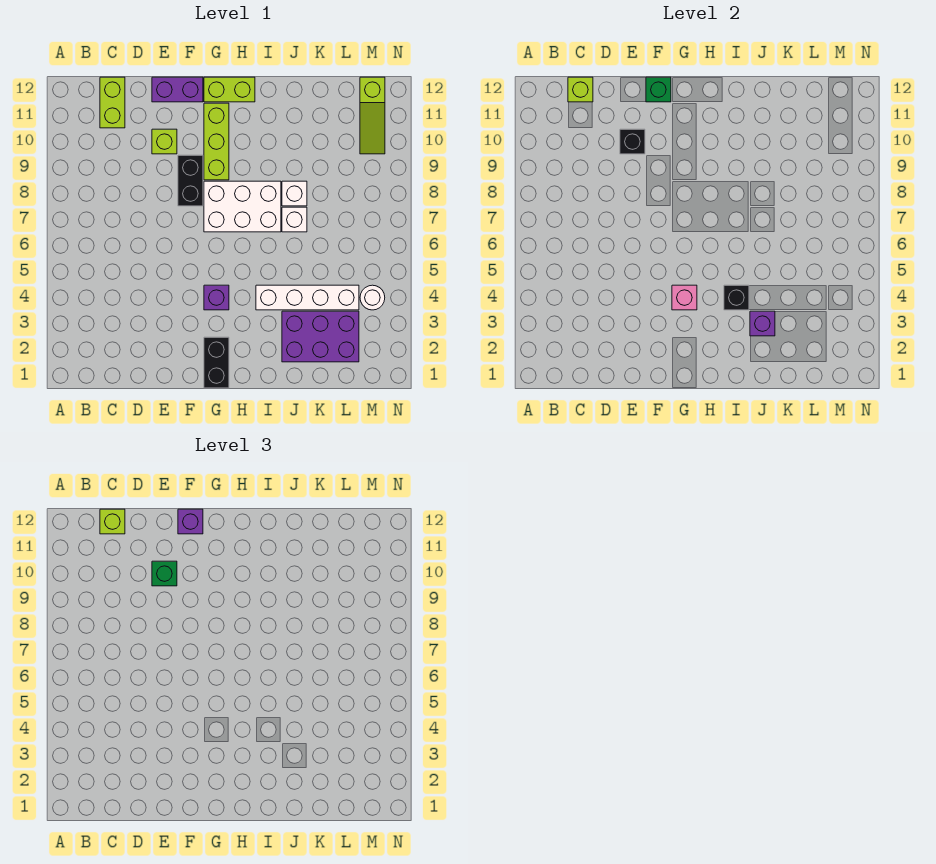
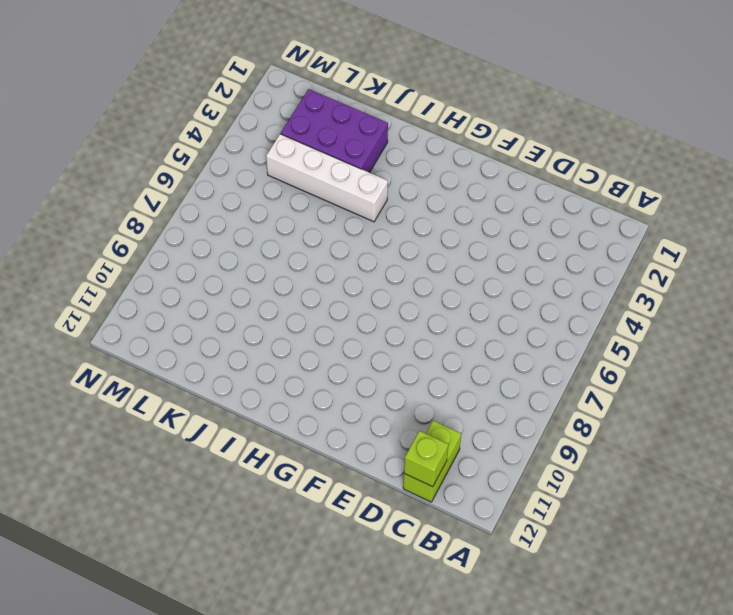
none -> lime 1x1 brick [152,129,177,154]
none -> purple 1x2 brick [152,77,203,102]
none -> black 1x2 brick [178,155,203,206]

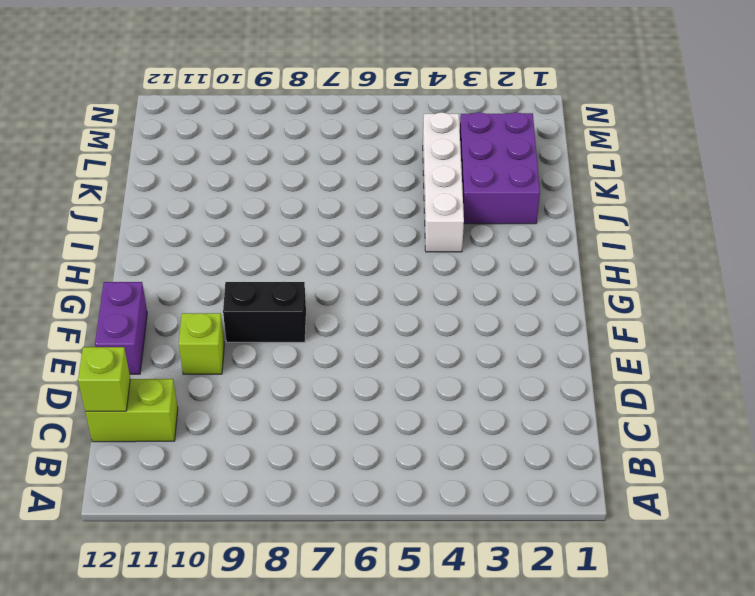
none -> black 1x2 brick [204,337,229,388]
none -> purple 1x1 brick [204,285,229,310]
none -> white 2x3 brick [204,181,281,232]

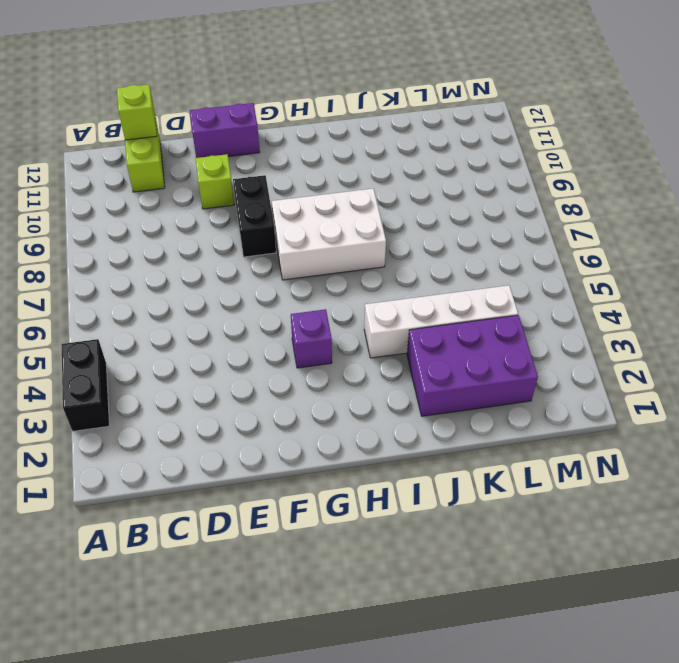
black 1x2 brick [62,339,109,431] -> black 1x2 brick moved to [204,337,229,388]
none -> lime 1x3 brick [204,103,229,180]
none -> lime 1x2 brick [204,77,255,102]
none -> white 1x1 brick [282,207,307,232]

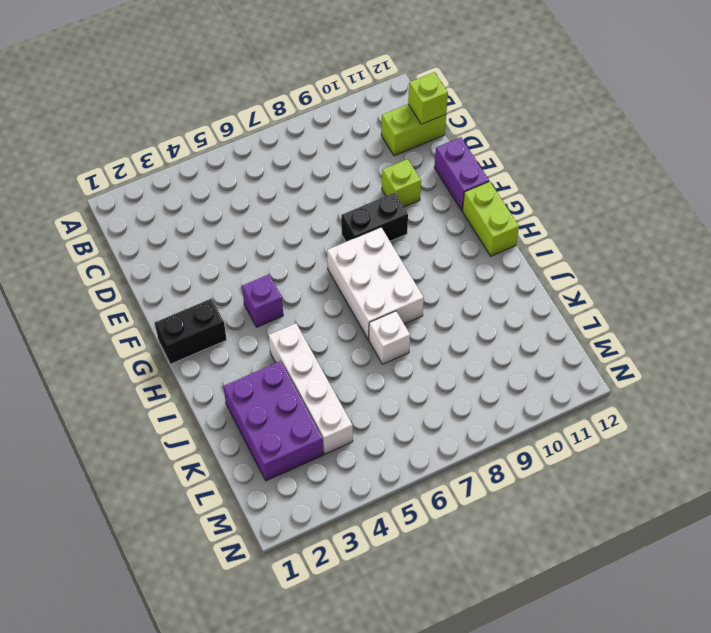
none -> lime 1x3 brick [204,103,229,180]
none -> white 1x1 brick [282,181,307,206]
none -> white 1x1 round brick [360,285,385,310]

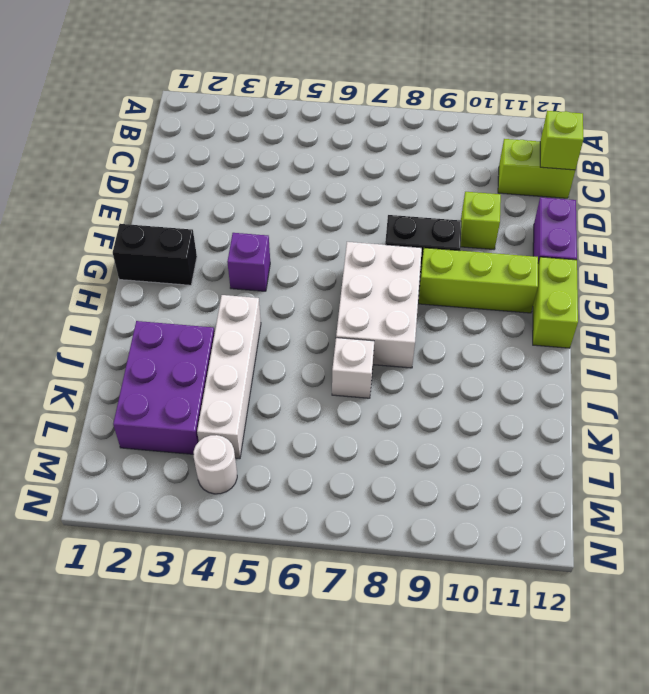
none -> white 1x1 brick [282,181,307,206]
none -> lime 1x3 slope [360,77,385,154]
none -> black 1x1 brick [620,129,645,154]

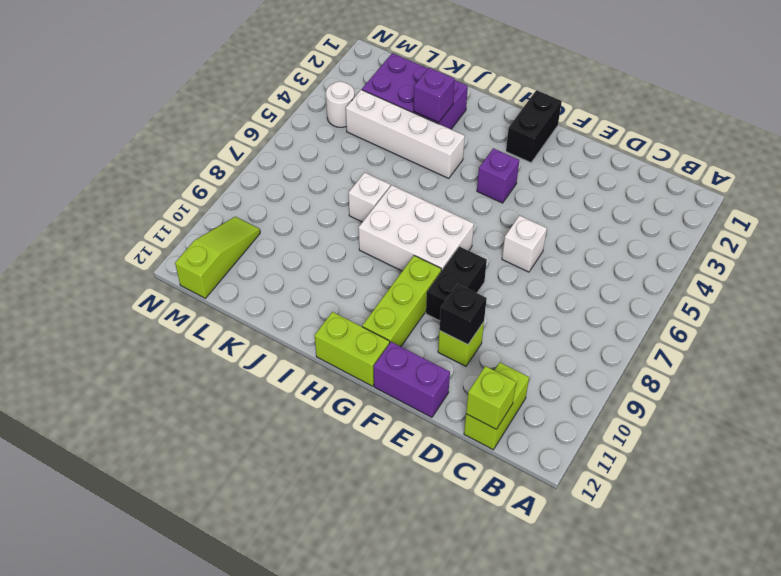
white 1x1 brick [502,216,547,272] -> white 1x1 brick moved to [282,181,307,206]
none -> green 1x1 brick [646,77,671,102]
none -> pink 1x1 brick [672,285,697,310]
none -> black 1x1 brick [724,285,749,310]

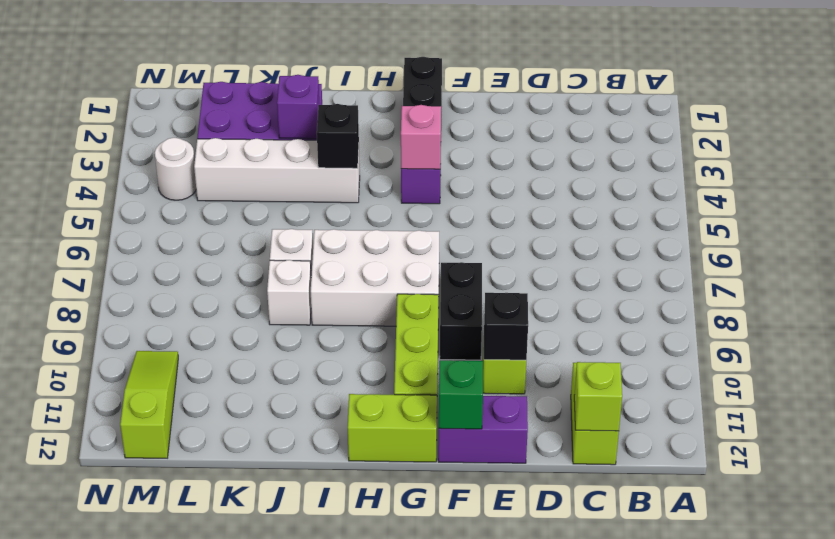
none -> lime 1x1 brick [100,509,125,534]
none -> green 1x1 brick [152,561,177,586]
none -> purple 1x1 brick [178,509,203,534]

